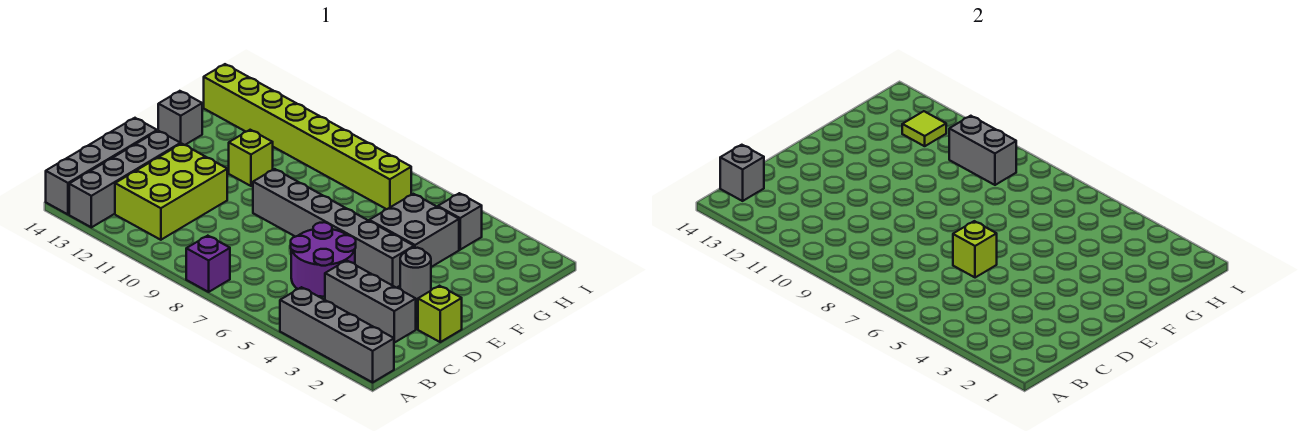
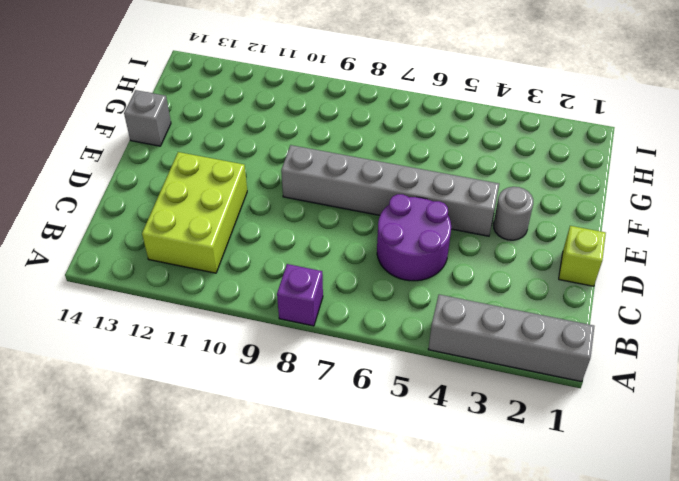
none -> grey 1x4 brick [69,131,181,227]
none -> grey 1x4 brick [46,118,157,214]
none -> grey 1x3 brick [325,260,416,343]

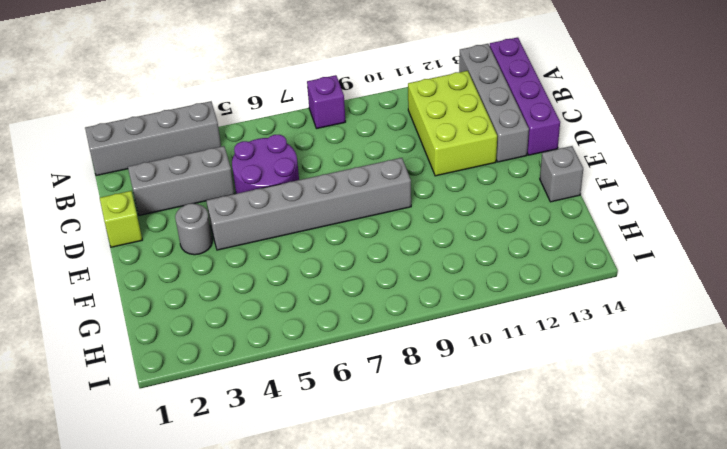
purple 1x4 brick [490,37,560,155] -> grey 1x4 brick [46,118,157,214]
none -> grey 2x2 brick [369,194,459,267]
none -> lime 1x1 brick [229,130,273,186]
none -> grey 1x1 brick [438,193,482,250]

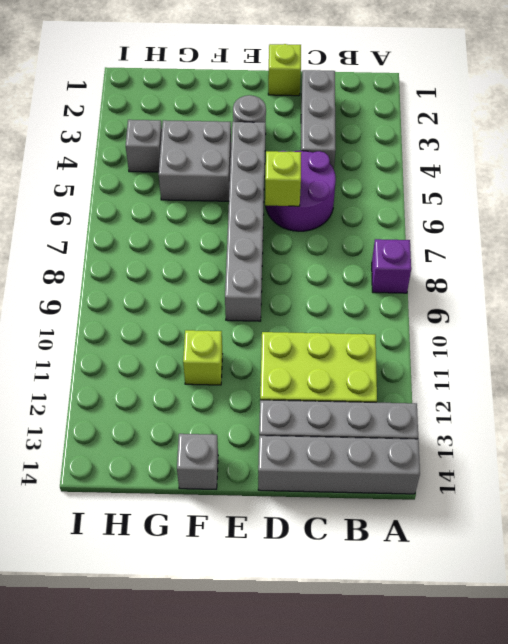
none -> grey 1x4 brick [280,287,394,382]
none -> lime 1x8 brick [204,64,411,209]
none -> grey 1x1 brick [720,145,764,201]

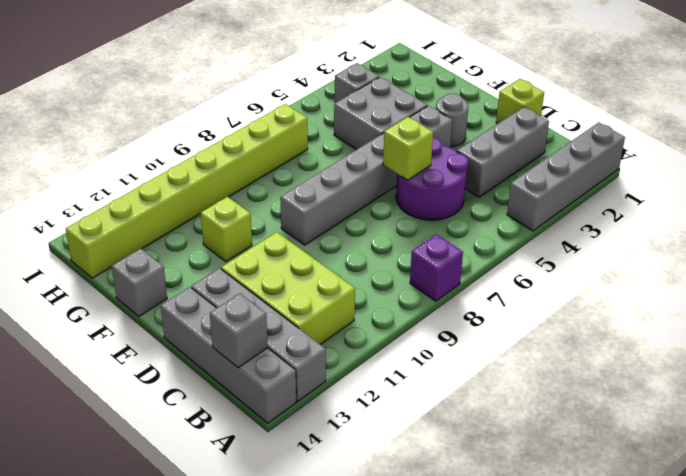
none -> grey 1x2 brick [949,116,1016,185]
none -> lime 1x1 tile [902,111,946,146]

